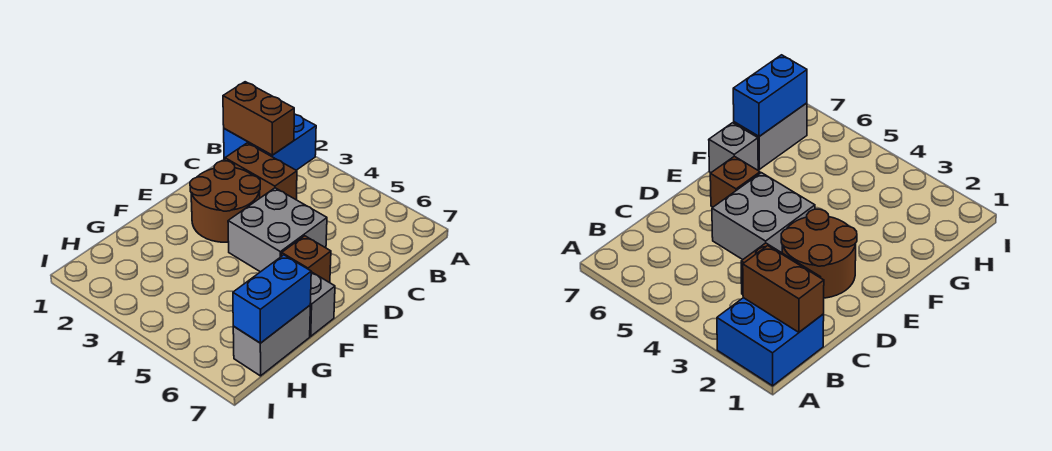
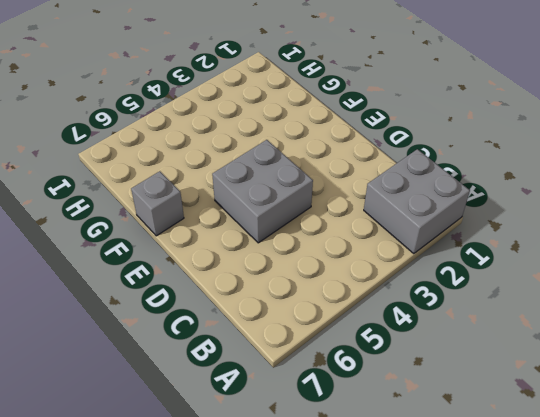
grey 2x2 brick [364,149,470,254] -> blue 2x2 brick [224,114,316,170]
none -> brown 1x2 brick [225,143,297,200]
none -> brown 2x2 round brick [190,161,260,242]

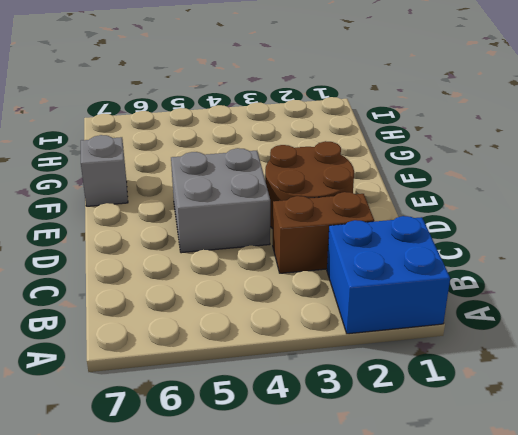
none -> brown 1x1 brick [282,236,331,283]
none -> grey 1x2 brick [233,306,310,376]

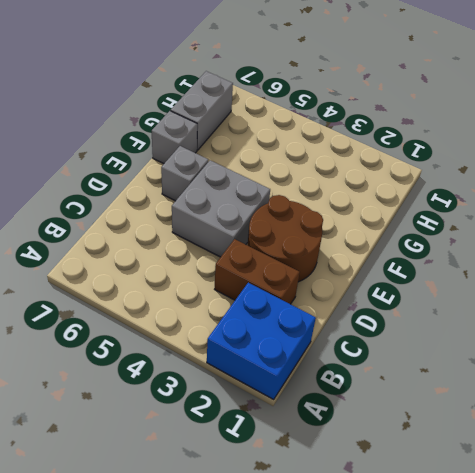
grey 1x1 brick [161,146,208,201] -> brown 1x1 brick [282,236,331,283]
none -> brown 1x2 brick [223,82,294,155]
none -> blue 1x2 brick [233,255,311,343]

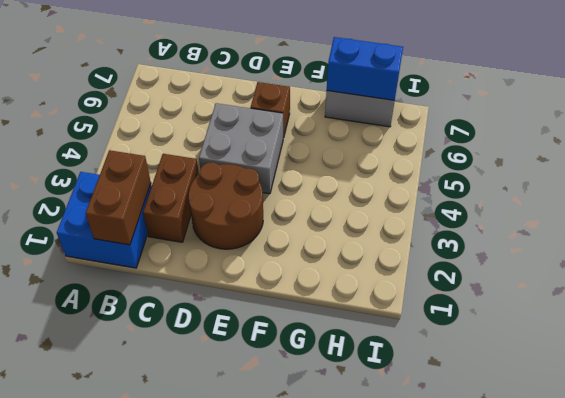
none -> grey 1x1 brick [310,272,335,336]

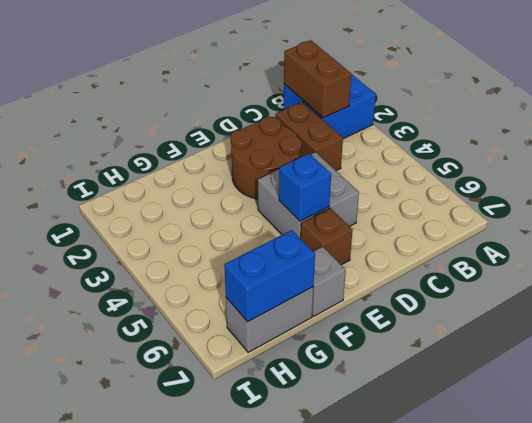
blue 1x1 brick [279,154,331,221] -> none

